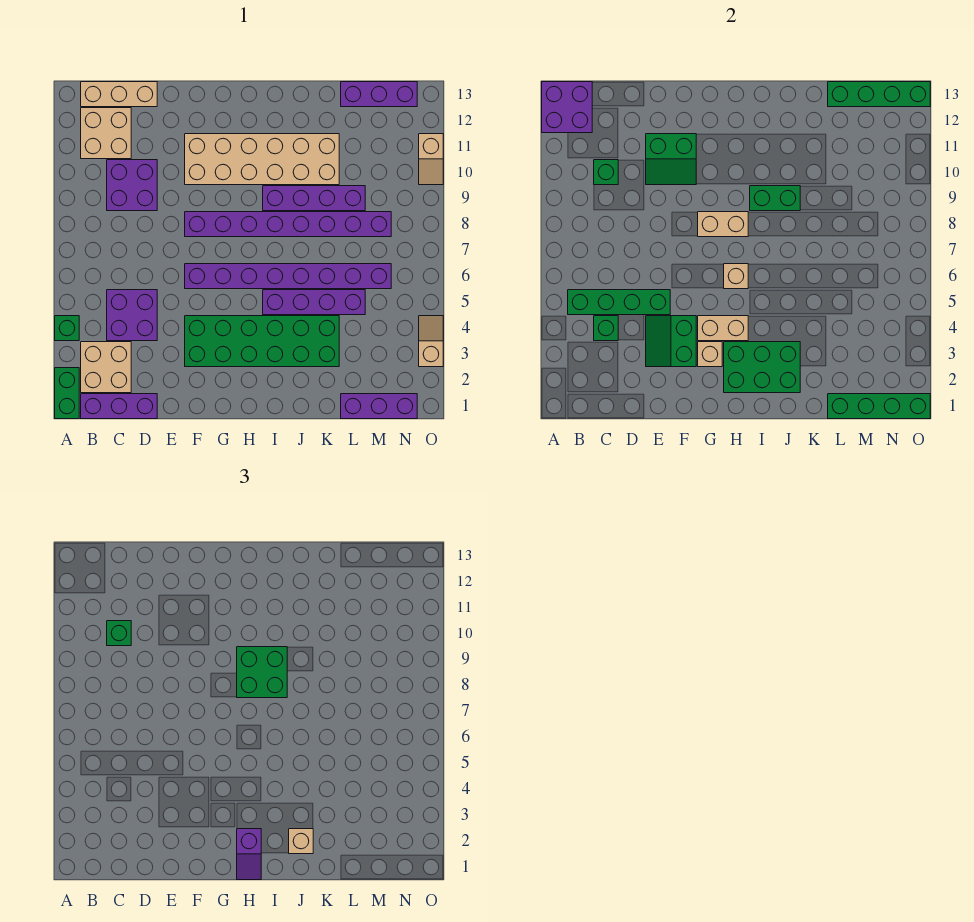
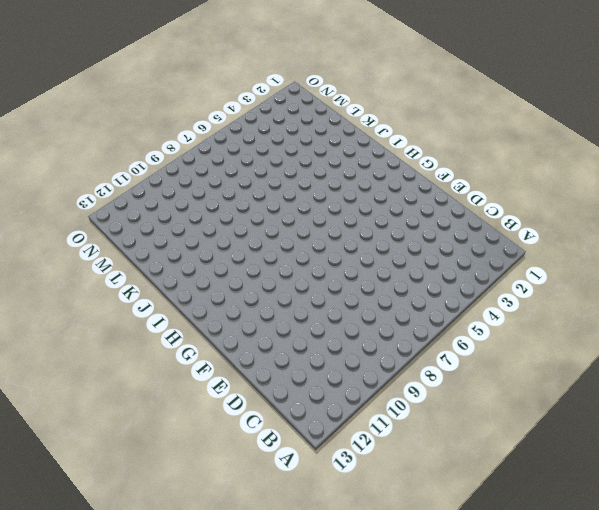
none -> green 1x2 brick [55,368,79,419]
none -> green 1x1 brick [55,316,79,341]
none -> purple 1x3 brick [81,394,157,419]
none -> tan 2x2 brick [81,342,131,393]

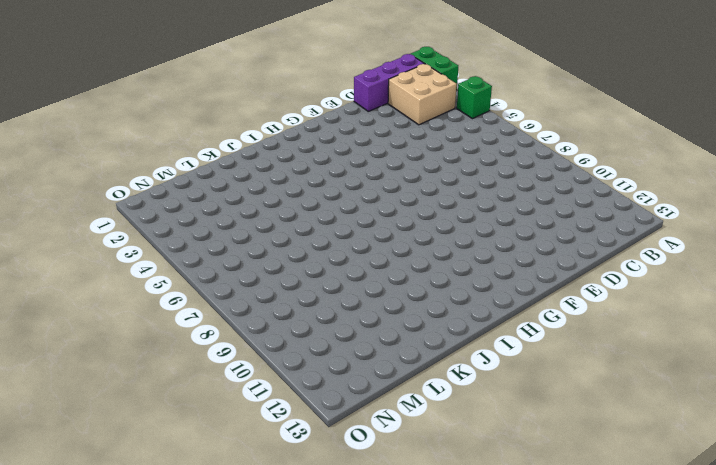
none -> tan 2x2 brick [81,108,131,159]
none -> tan 1x3 brick [81,82,157,107]
none -> purple 2x2 brick [107,290,157,341]
none -> purple 2x2 brick [107,160,157,211]

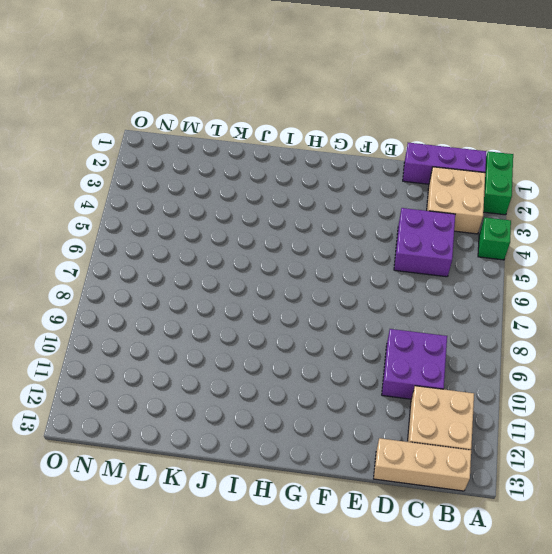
none -> green 2x6 brick [185,316,339,367]
none -> purple 1x8 brick [185,264,391,289]
none -> purple 1x8 brick [185,212,391,237]
none -> tan 2x6 brick [185,134,339,185]

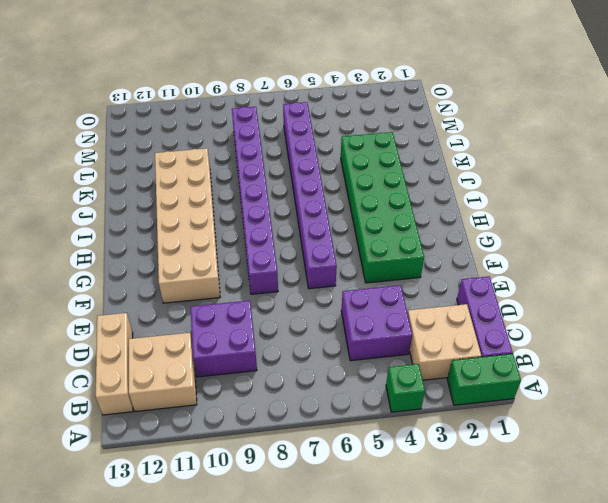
none -> purple 1x4 brick [263,290,365,315]
none -> purple 1x4 brick [263,186,365,211]
none -> purple 1x3 brick [341,394,417,419]
none -> purple 1x3 brick [341,82,417,107]

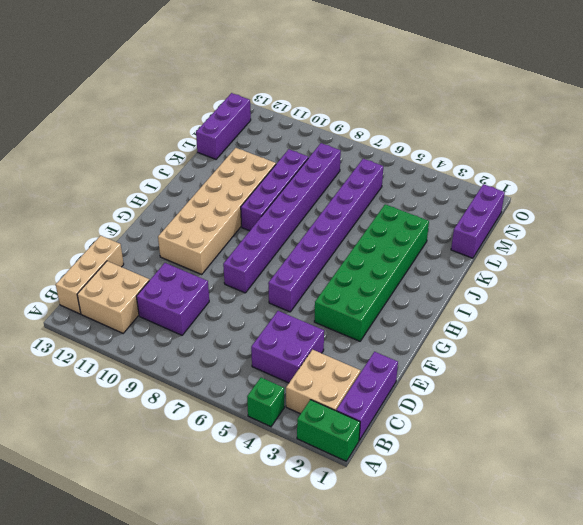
none -> purple 1x4 brick [263,290,365,315]
none -> tan 1x2 slope [419,316,443,367]
none -> tan 1x2 slope [419,134,443,185]
none -> purple 2x2 brick [542,82,592,133]

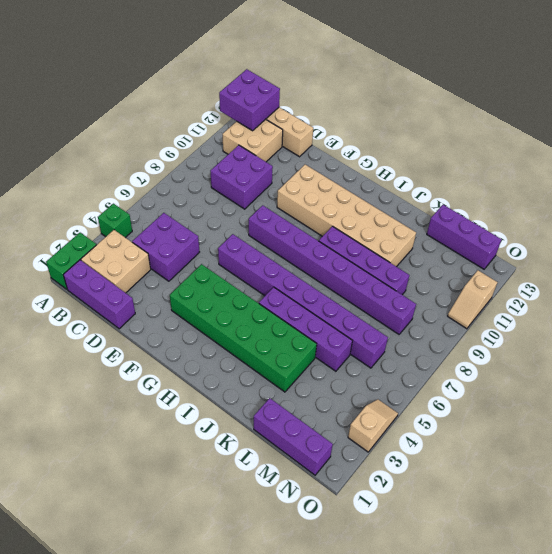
none -> green 1x4 brick [568,290,670,315]
none -> green 1x1 brick [594,316,618,341]
none -> green 1x1 brick [594,160,618,185]
none -> green 2x2 slope [646,316,696,367]

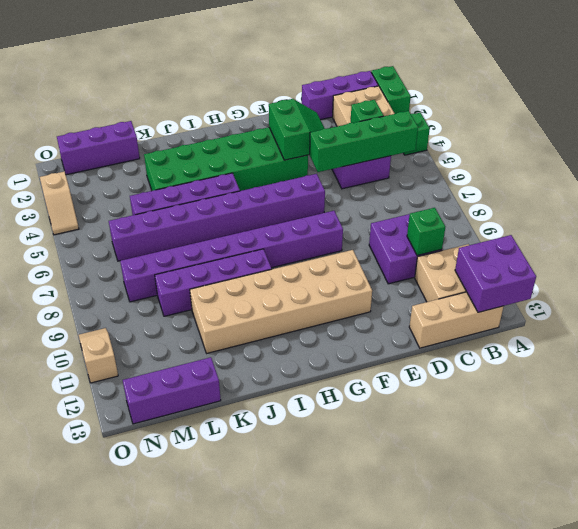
none -> green 2x2 slope [646,134,696,185]
none -> tan 1x1 brick [698,342,722,367]
none -> tan 1x2 brick [698,316,748,341]
none -> tan 1x2 brick [698,212,748,237]

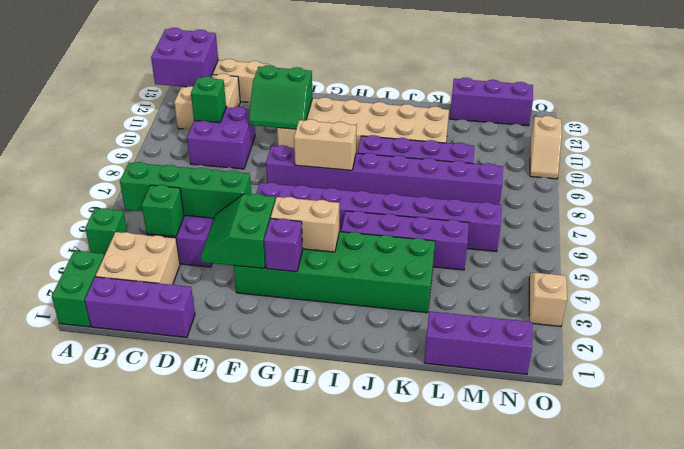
purple 1x1 brick [264,218,303,272] -> tan 1x1 brick [698,342,722,367]
none -> green 2x3 brick [724,342,800,393]
none -> tan 1x1 brick [724,264,748,289]
none -> green 1x2 brick [750,186,800,211]
none -> green 1x4 brick [828,394,930,419]

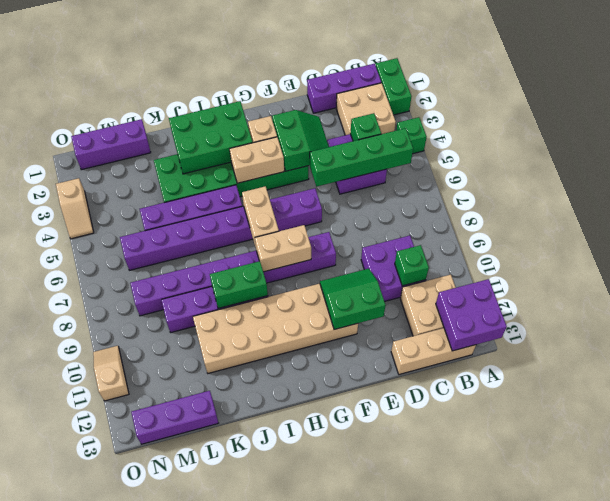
tan 1x2 brick [242,186,279,247] -> tan 1x1 brick [724,264,748,289]
none -> green 1x4 brick [828,394,930,419]
none -> green 1x4 brick [828,82,930,107]
none -> green 1x1 brick [107,621,131,646]
none -> purple 1x2 slope [237,829,261,880]

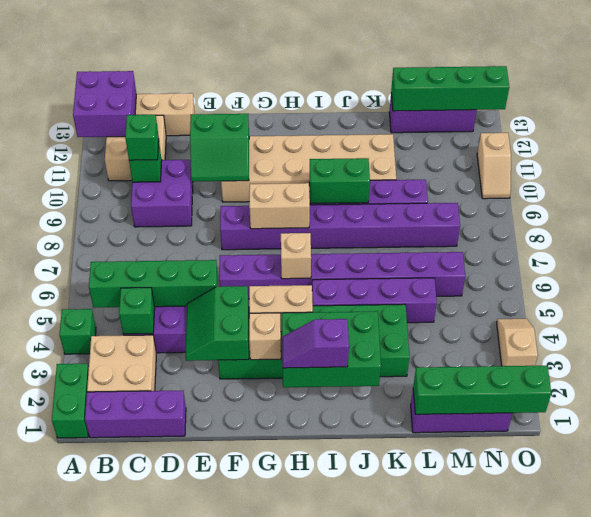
purple 1x2 slope [282,319,349,368] -> purple 1x2 slope turned to [237,829,261,880]
none -> green 2x2 brick [237,647,287,698]
none -> tan 1x1 brick [289,829,313,854]

